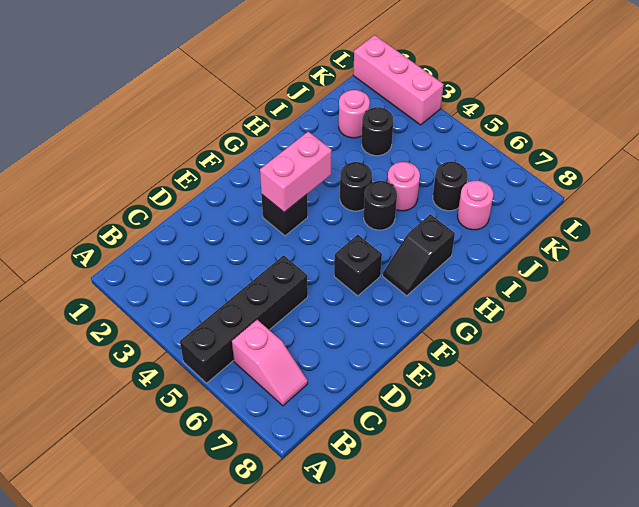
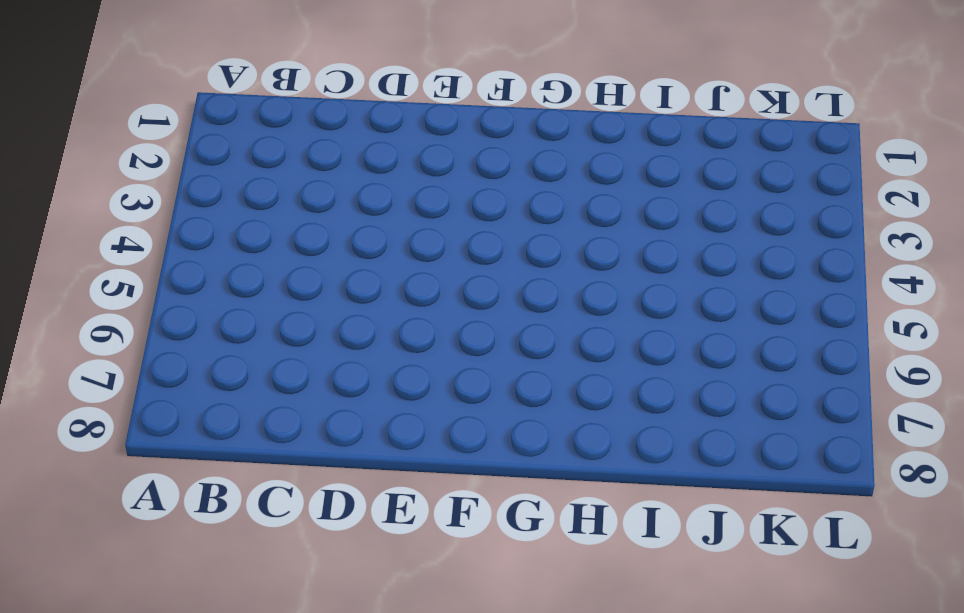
none -> black 1x4 brick [180,255,308,383]
none -> pink 1x2 slope [232,320,308,406]
none -> black 1x1 brick [262,195,308,236]

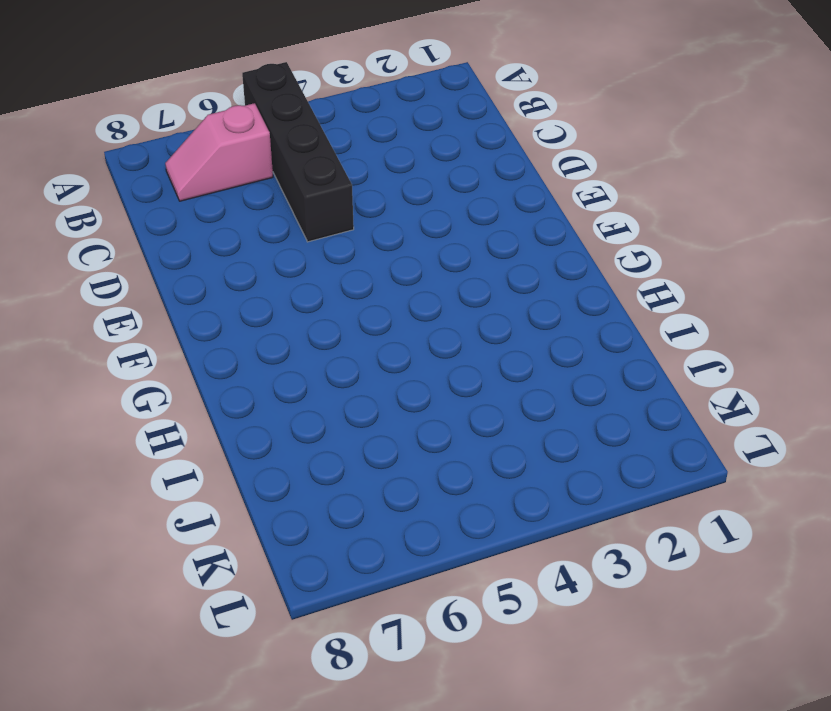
none -> black 1x1 brick [262,195,308,236]
none -> black 1x1 brick [334,235,382,296]
none -> black 1x2 slope [383,214,455,296]

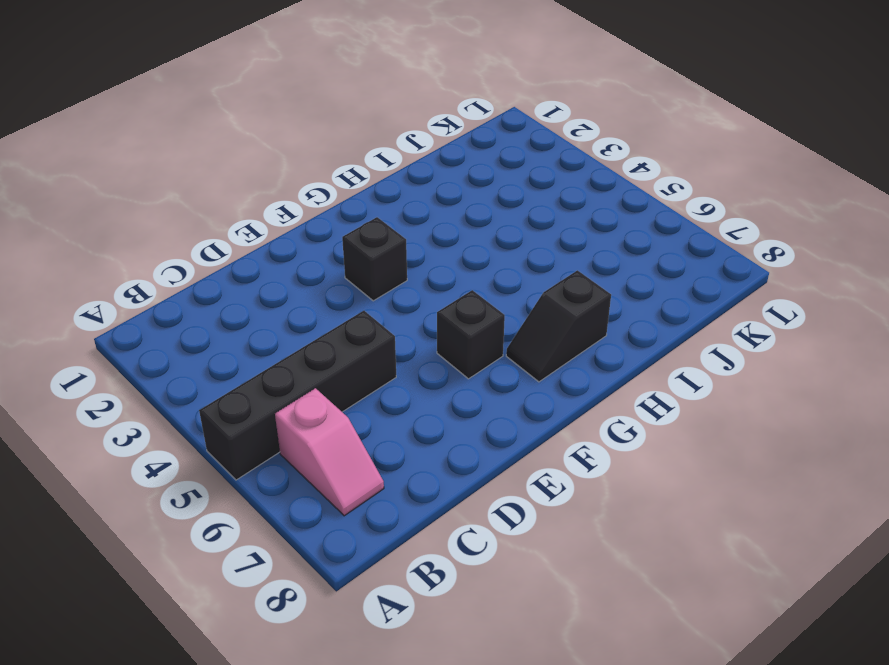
none -> black 1x1 round brick [340,162,372,211]
none -> black 1x1 round brick [364,181,397,230]
none -> pink 1x1 round brick [387,162,420,211]

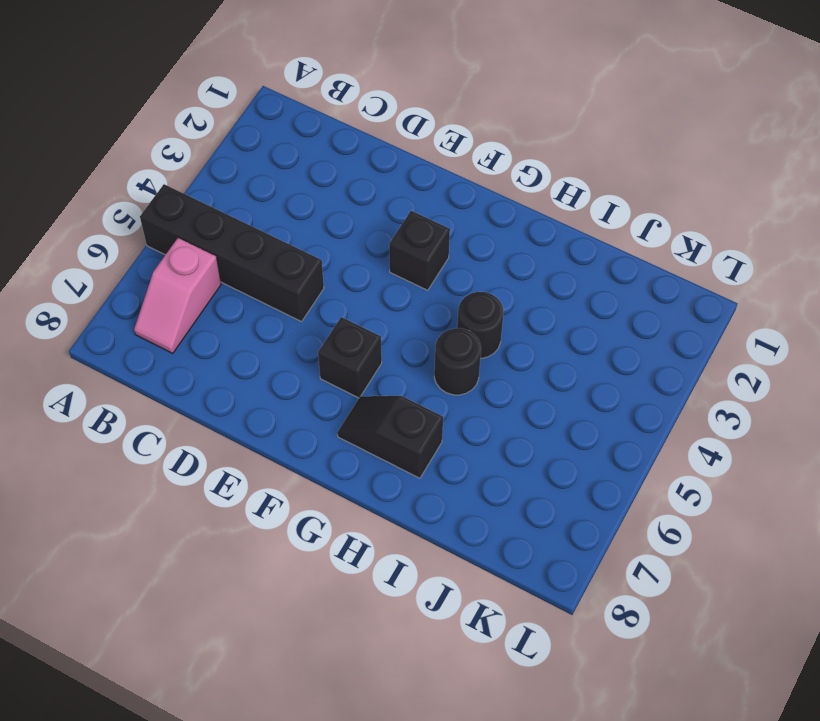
none -> pink 1x1 round brick [387,162,420,211]
none -> pink 1x1 round brick [339,90,370,138]
none -> black 1x1 round brick [362,107,393,156]

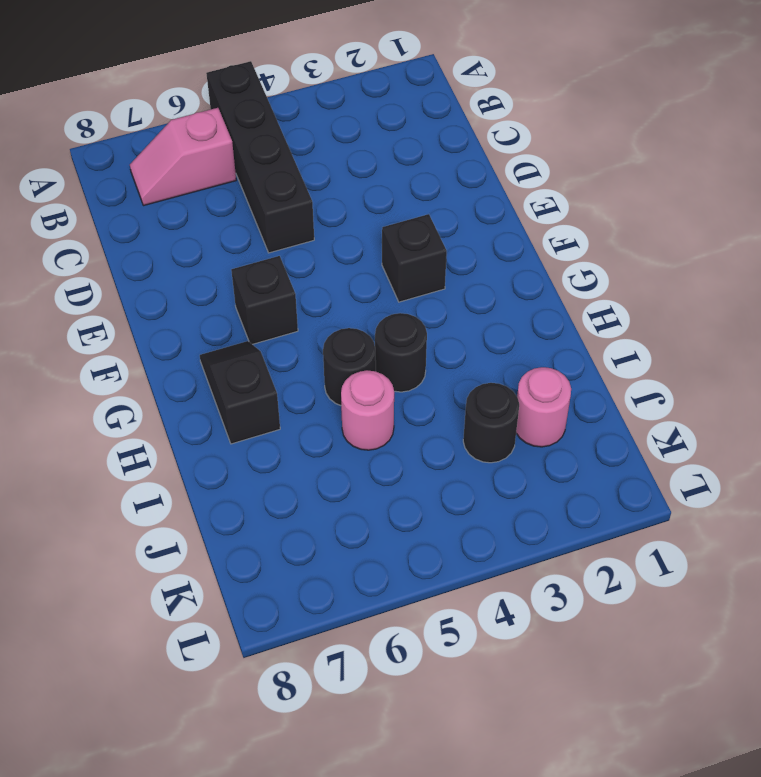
none -> black 1x1 round brick [433,162,468,211]
none -> pink 1x1 round brick [458,181,493,230]
none -> pink 1x3 brick [353,35,444,125]

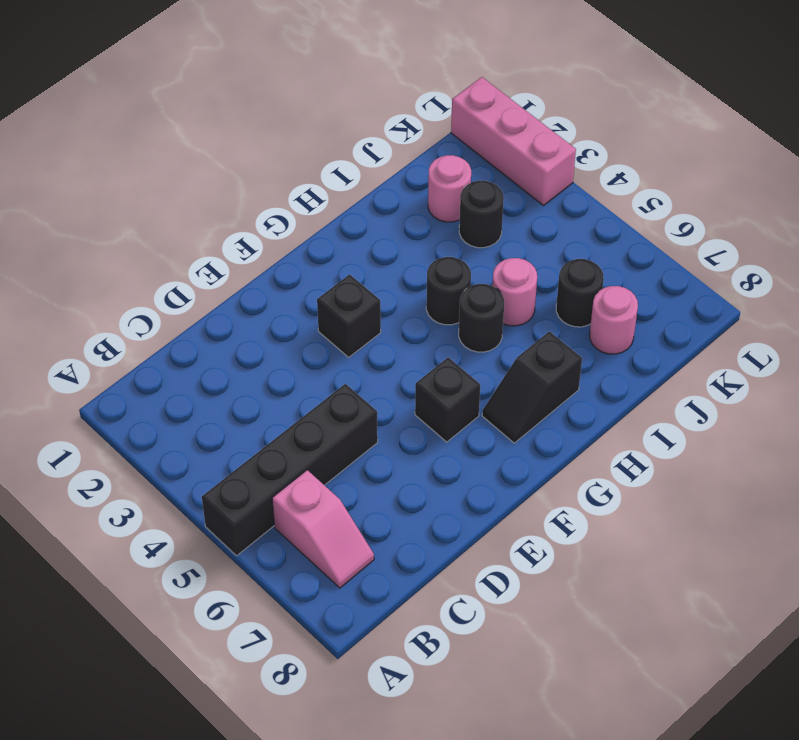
none -> pink 1x2 brick [260,132,332,212]

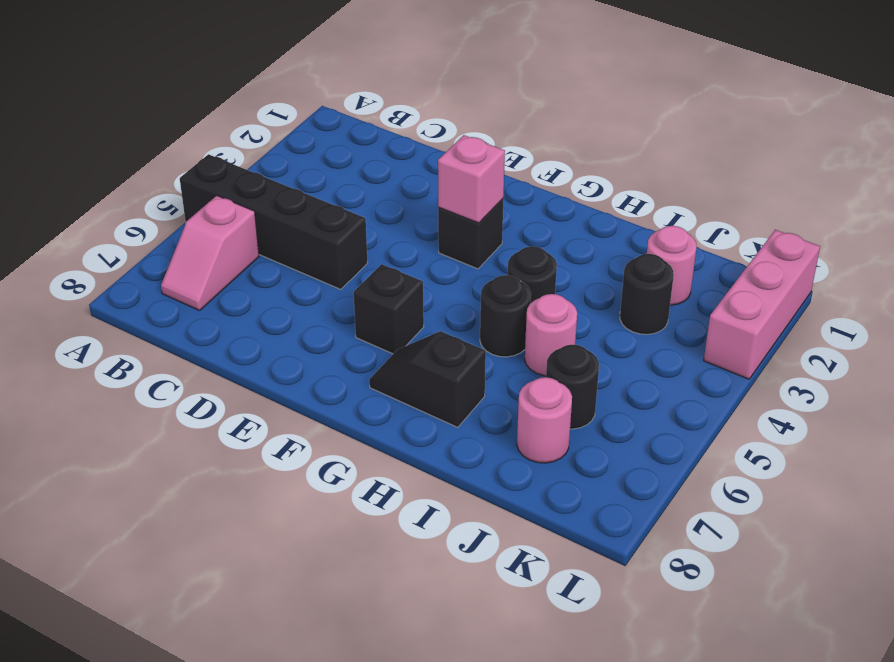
pink 1x1 brick [438,135,505,223] -> pink 1x2 brick [260,132,332,212]

